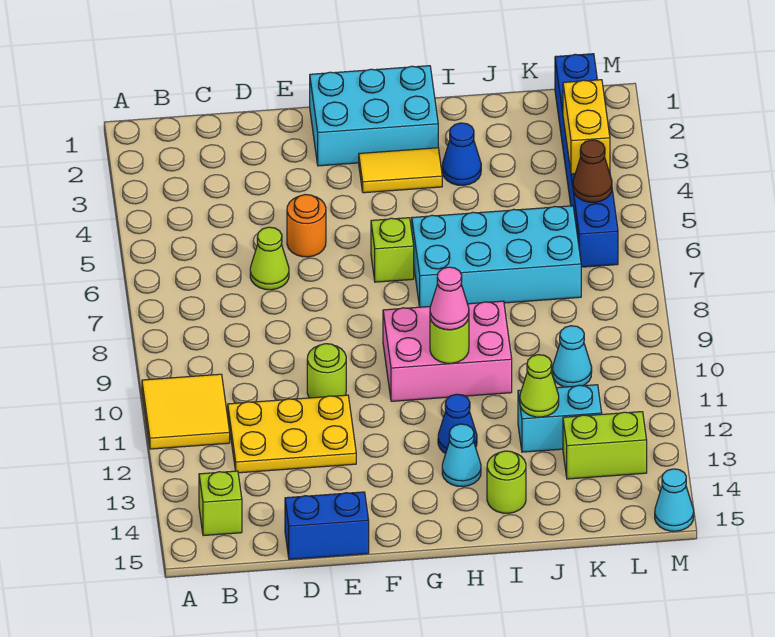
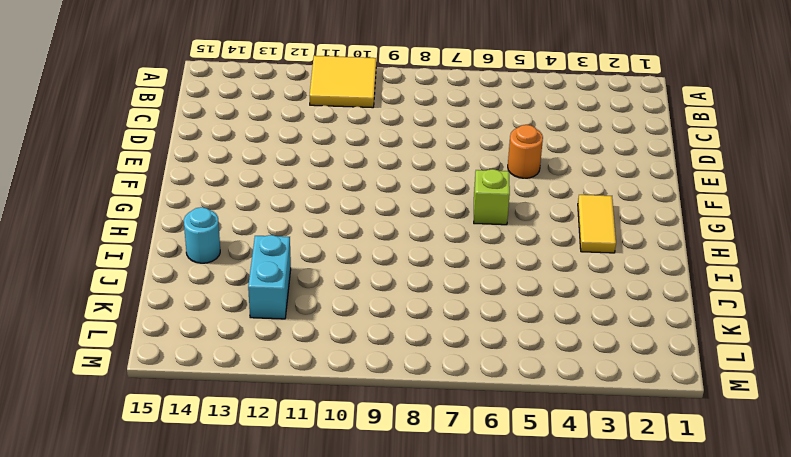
cyan 1x1 round brick [184,207,220,263] -> lime 1x1 round brick [487,451,526,513]
none -> lime 1x1 brick [199,471,242,536]
none -> yellow 2x3 plate [228,395,356,473]
none -> lime 1x1 cone [250,227,289,290]

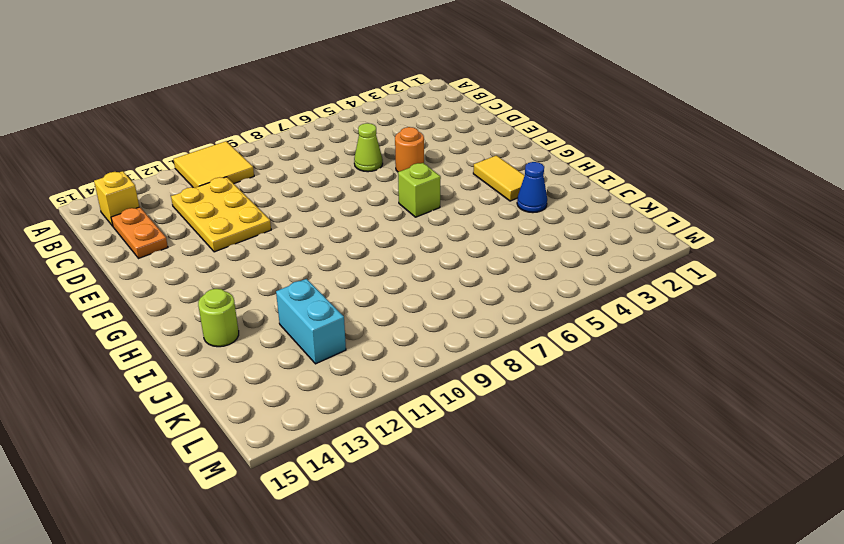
yellow 1x1 brick [94,171,139,226] -> lime 1x1 brick [199,471,242,536]
orange 1x2 plate [111,207,168,259] -> none
none -> blue 1x2 brick [285,492,369,559]
none -> lime 1x1 round brick [307,344,346,398]
none -> cyan 2x3 brick [310,66,438,166]

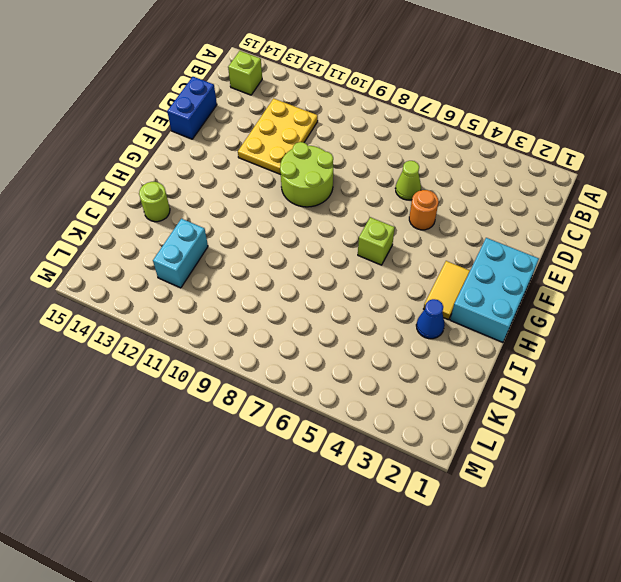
lime 2x2 round brick [280,142,333,207] -> lime 1x1 round brick [307,344,346,398]
none -> yellow 2x2 tile [142,374,230,449]
none -> pink 2x3 brick [383,301,512,401]
none -> cyan 2x4 brick [412,206,581,307]

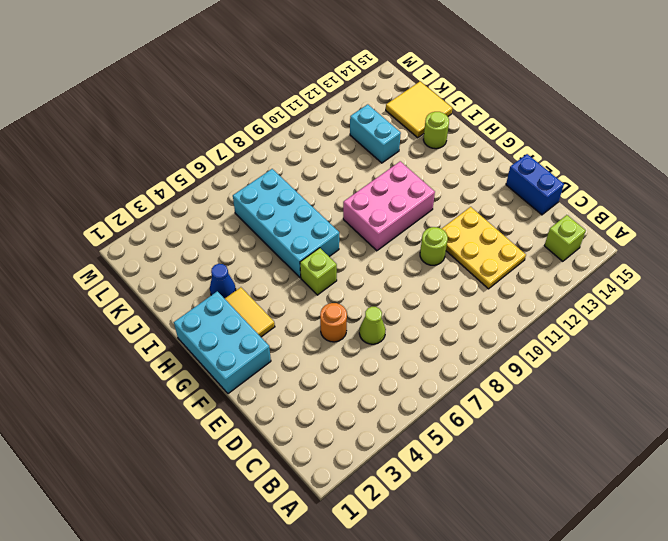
pink 2x3 brick [343,161,435,251] -> pink 2x3 brick turned to [383,301,512,401]
yellow 2x2 tile [386,82,452,138] -> yellow 2x2 tile moved to [142,374,230,449]
none -> blue 1x1 cone [438,394,477,454]
none -> cyan 1x1 cone [442,424,481,487]
none -> cyan 1x1 cone [553,326,592,387]

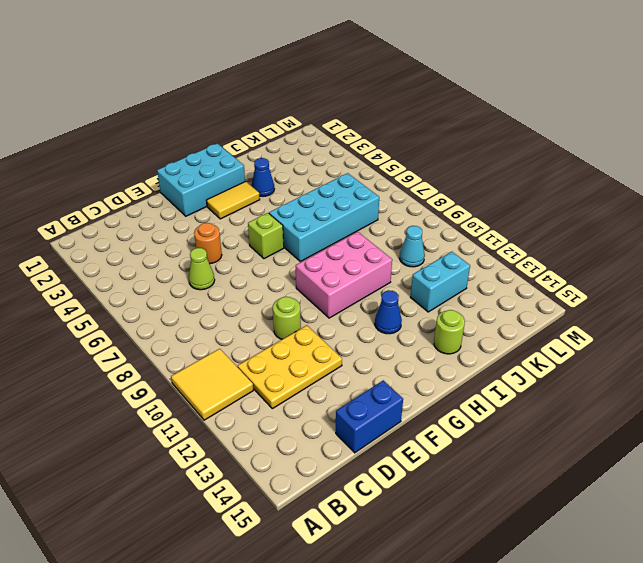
none -> lime 1x1 brick [199,471,242,536]
none -> cyan 1x1 cone [442,424,481,487]
none -> lime 1x2 brick [563,412,647,479]

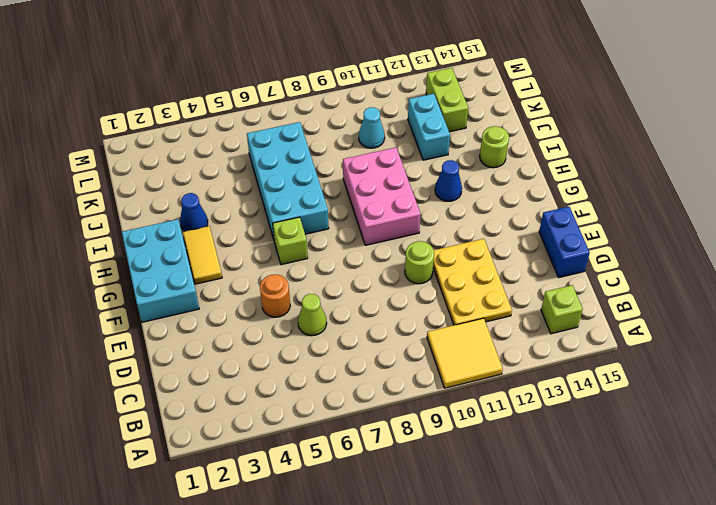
none -> cyan 1x1 cone [442,424,481,487]
none -> blue 1x6 brick [555,54,618,267]
none -> cyan 1x1 cone [655,469,694,531]

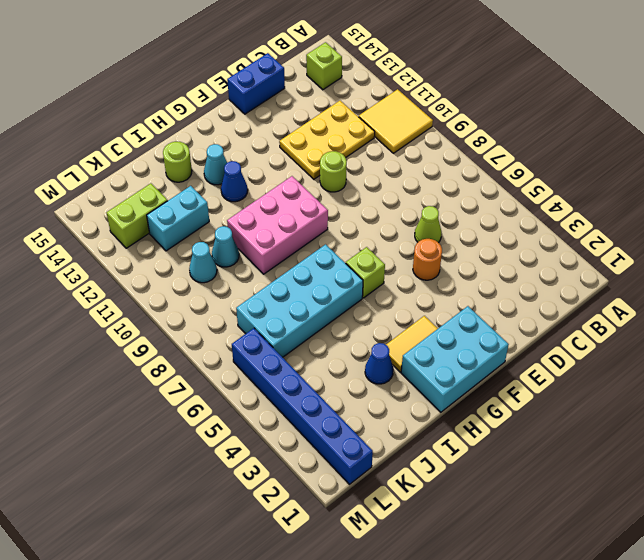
cyan 1x1 cone [212,226,239,267] -> cyan 1x1 cone moved to [655,469,694,531]
none -> lime 1x1 round brick [430,319,469,363]
none -> lime 1x1 cone [520,355,559,417]
none -> yellow 1x2 brick [563,80,610,174]

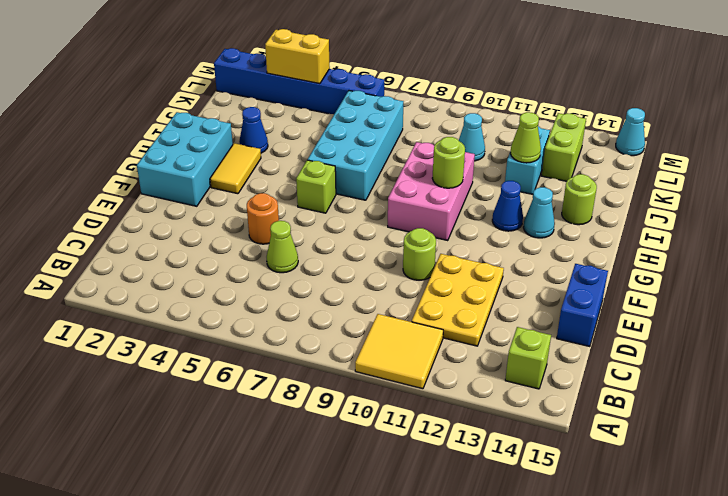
none -> brown 1x1 cone [573,140,612,202]
none -> pink 1x1 cone [430,267,469,330]

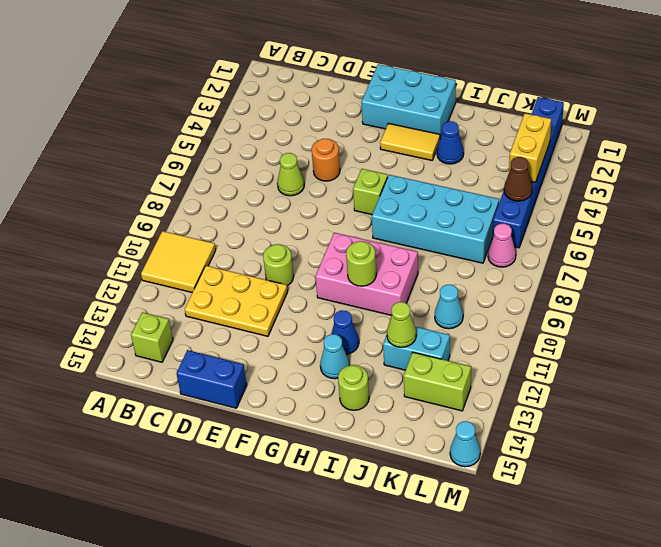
pink 1x1 cone [488,224,516,267] -> pink 1x1 cone moved to [430,267,469,330]

